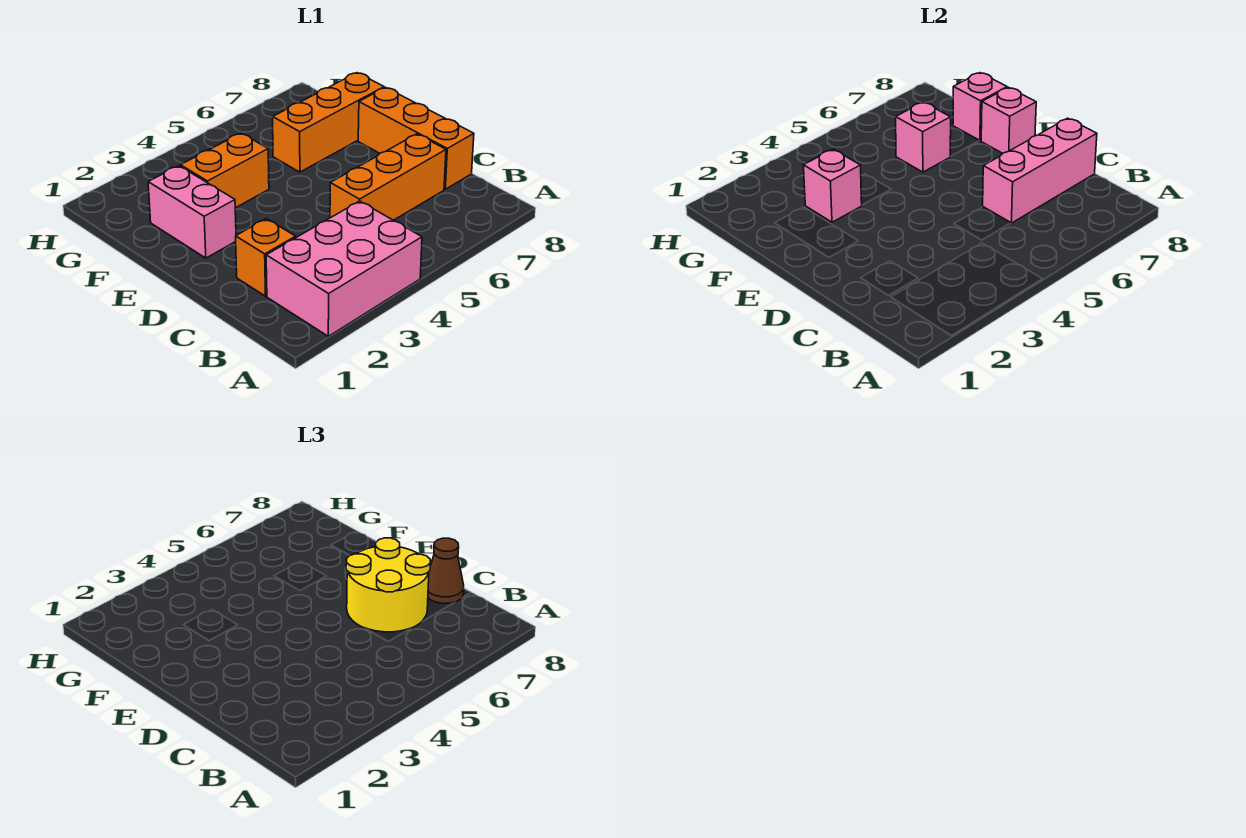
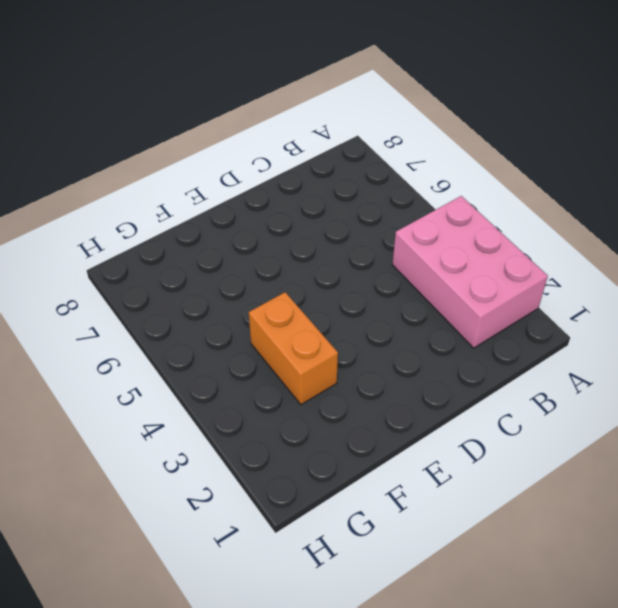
none -> orange 1x1 brick [236,219,296,296]
none -> orange 1x3 brick [330,134,446,220]
none -> orange 1x3 brick [358,87,474,189]

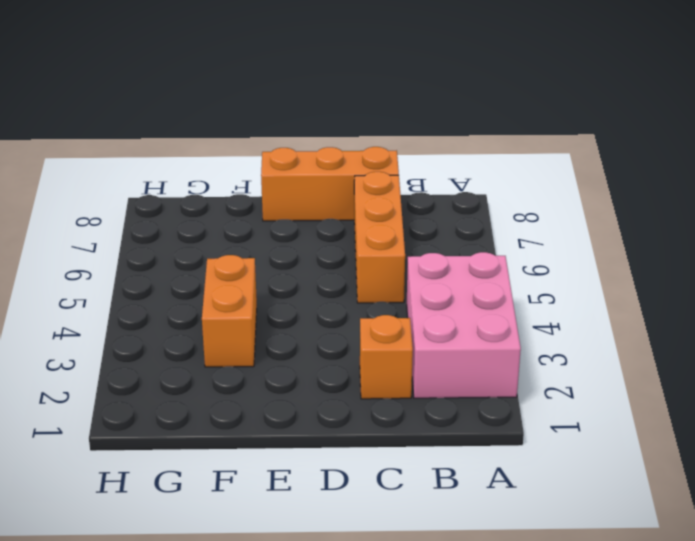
none -> pink 1x2 brick [148,166,236,258]
none -> orange 1x3 brick [273,73,384,172]
none -> pink 1x3 brick [983,118,1097,223]

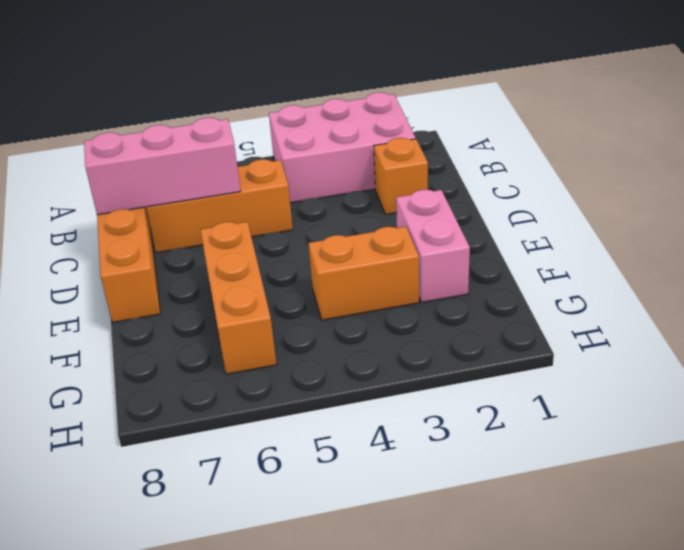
orange 1x3 brick [201,222,277,374] -> orange 1x3 brick turned to [273,73,384,172]
none -> pink 1x1 brick [981,87,1036,153]
none -> pink 1x1 brick [803,149,862,222]
none -> pink 1x1 brick [896,102,951,172]

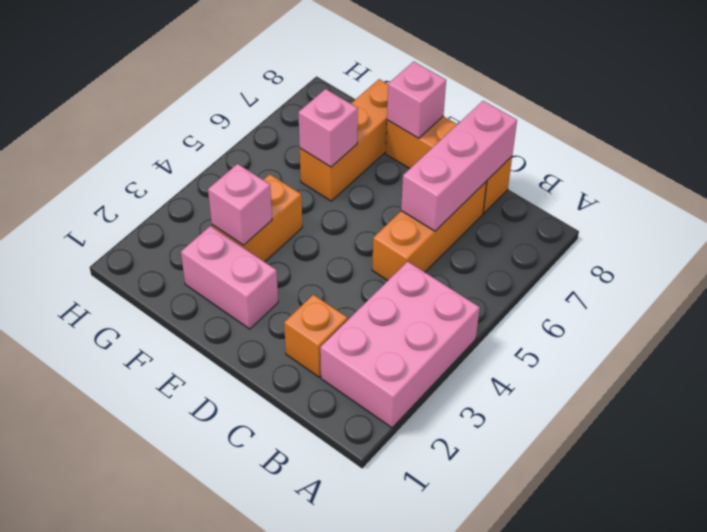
none -> pink 1x1 brick [953,73,1007,141]
none -> yellow 2x2 round brick [346,538,430,632]
none -> brown 1x1 cone [428,538,464,603]

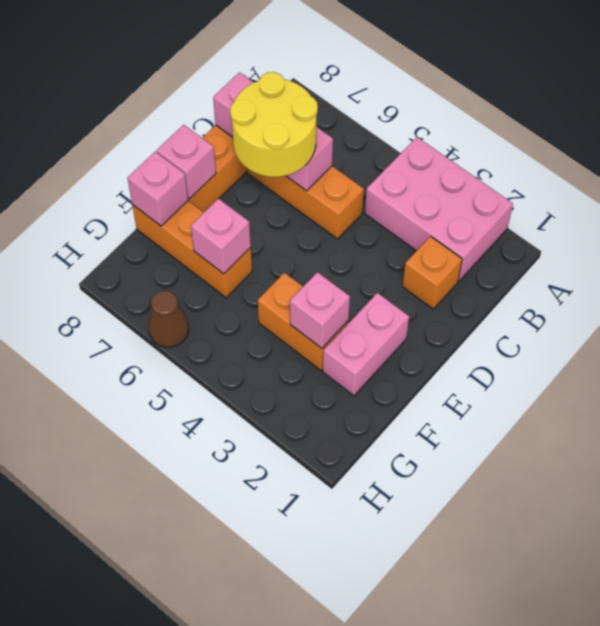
brown 1x1 cone [148,291,189,347] -> brown 1x1 cone moved to [428,538,464,603]

